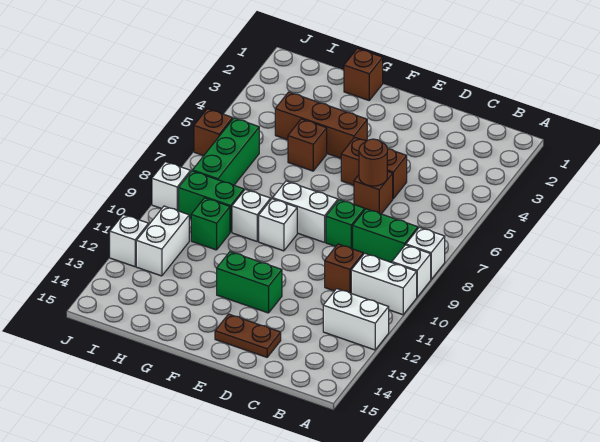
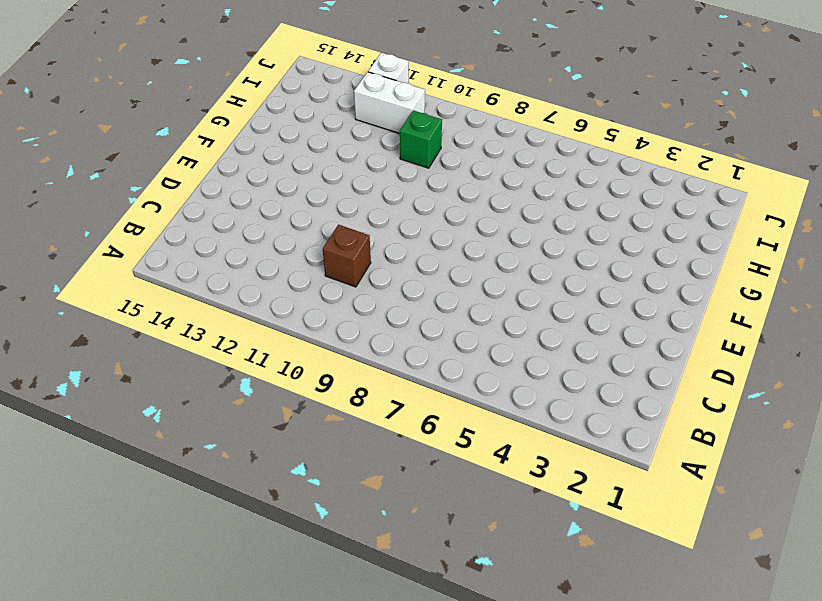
none -> white 1x1 brick [406,227,445,279]
none -> white 1x1 brick [392,245,431,297]
none -> white 1x2 brick [351,253,417,315]

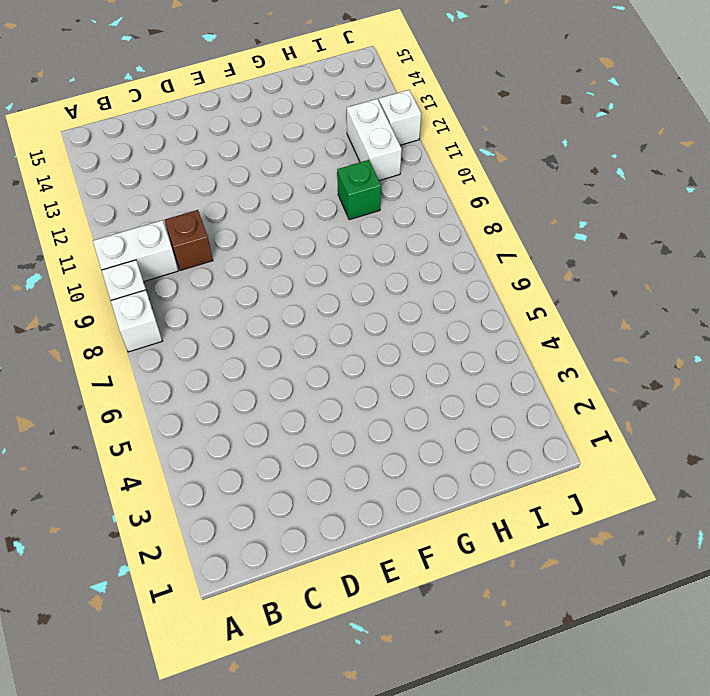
none -> white 1x2 brick [323,289,389,350]
none -> green 1x2 brick [353,209,418,263]
none -> brown 1x2 brick [341,138,407,199]

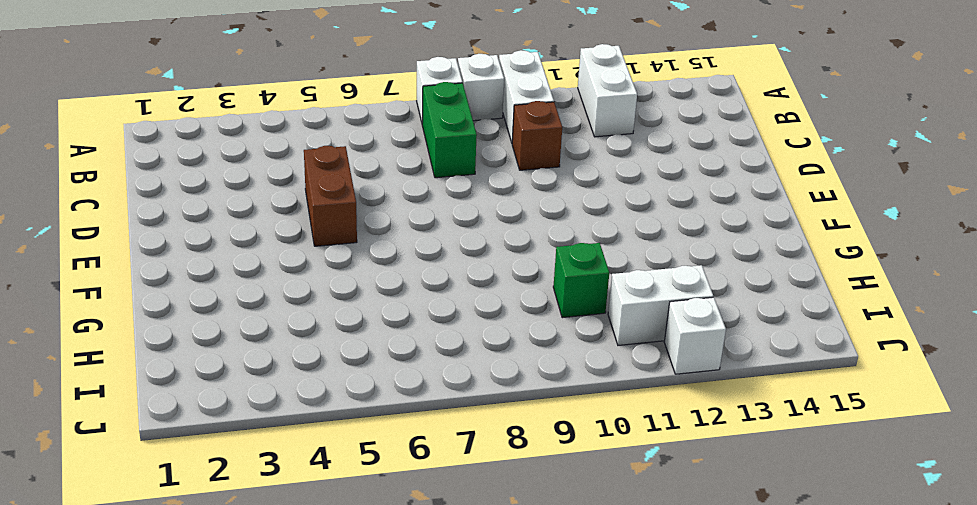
none -> brown 1x1 brick [354,171,393,214]
none -> green 1x1 brick [326,200,365,249]
none -> brown 1x2 plate [215,314,281,357]

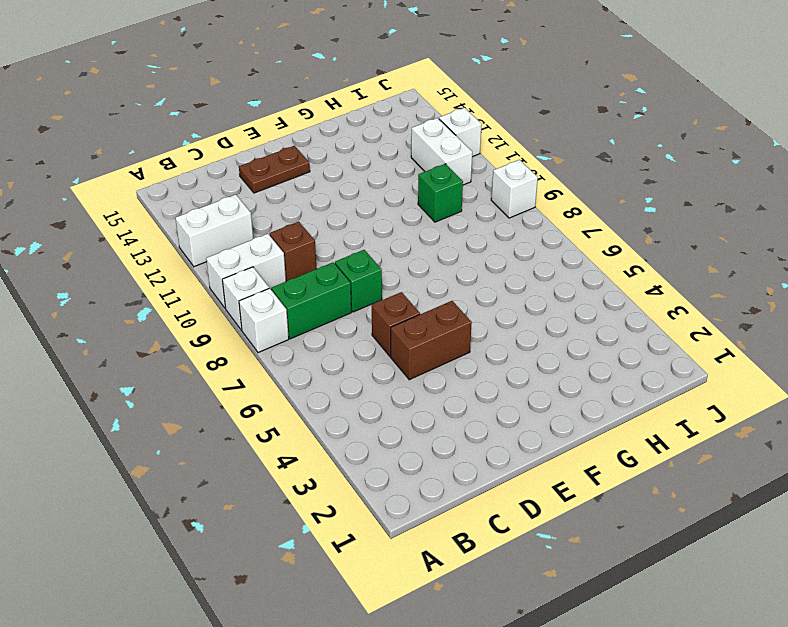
none -> white 1x2 brick [273,181,338,242]
none -> green 1x2 brick [217,252,282,313]
none -> brown 1x3 brick [275,92,367,158]

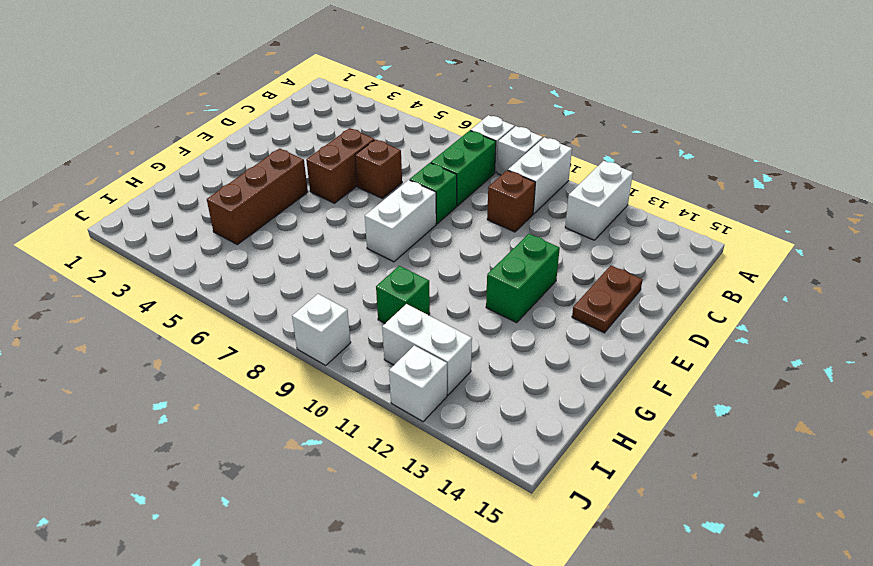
none -> white 1x1 brick [259,199,297,251]
none -> brown 1x1 brick [344,48,383,100]
none -> brown 1x1 brick [288,119,327,171]

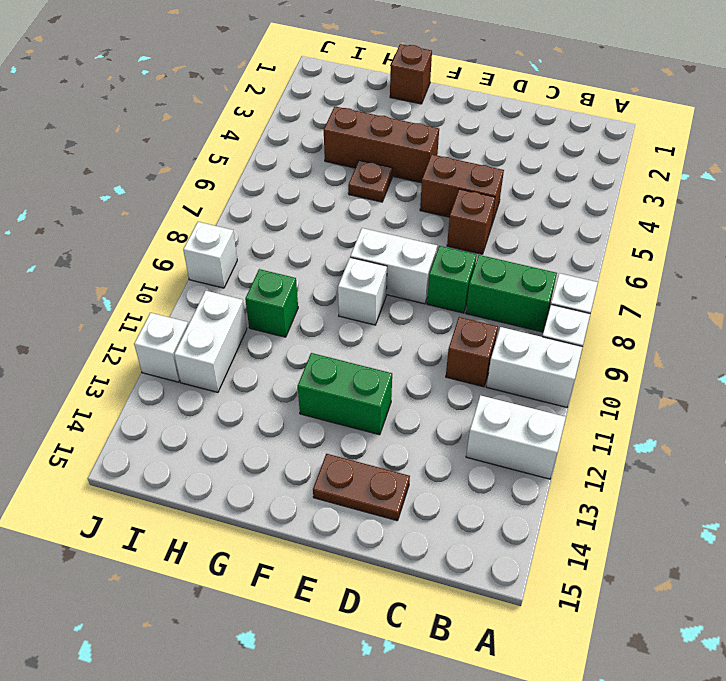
brown 1x1 plate [348,160,392,202] -> brown 1x1 brick [288,119,327,171]
none -> white 1x1 brick [232,189,271,241]
none -> green 1x2 brick [179,171,244,232]
none -> green 1x3 brick [193,118,259,185]

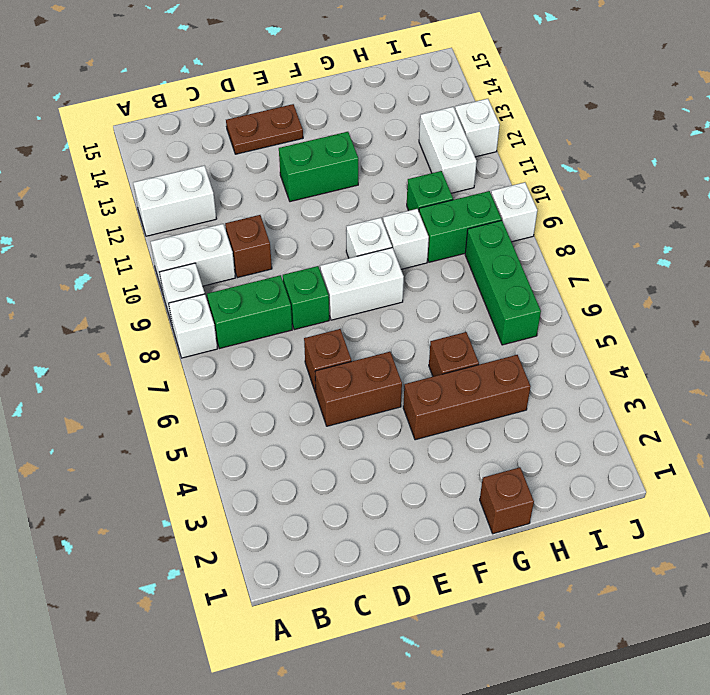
none -> brown 1x1 brick [194,109,233,156]
none -> brown 1x1 round brick [359,139,387,186]

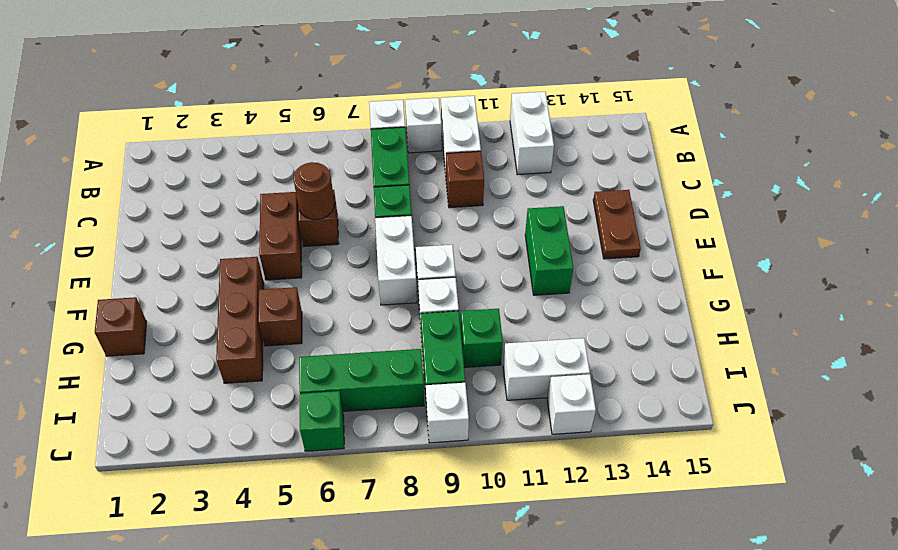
green 1x1 brick [300,391,344,451] -> brown 1x1 brick [194,109,233,156]

